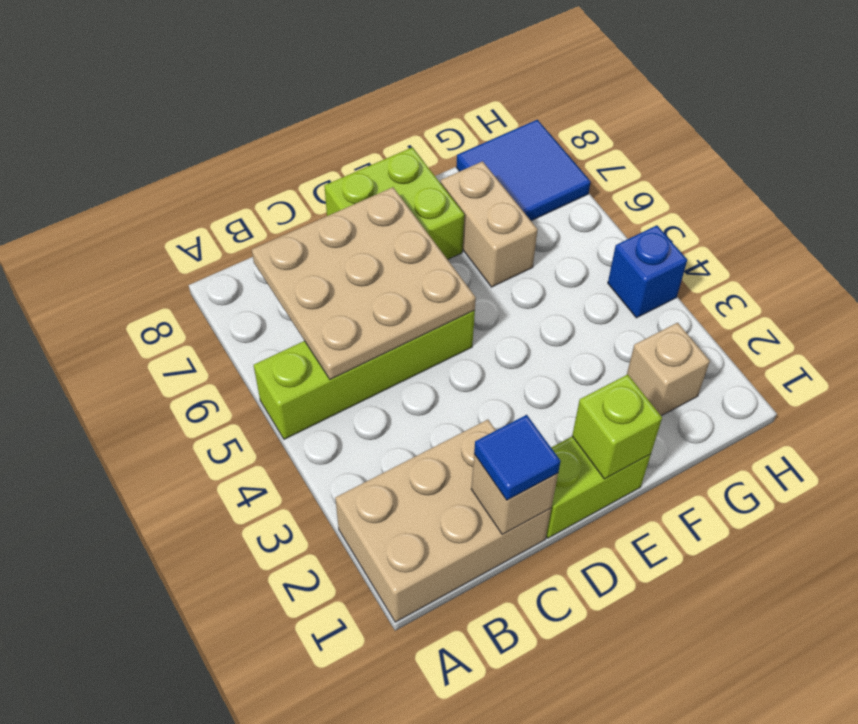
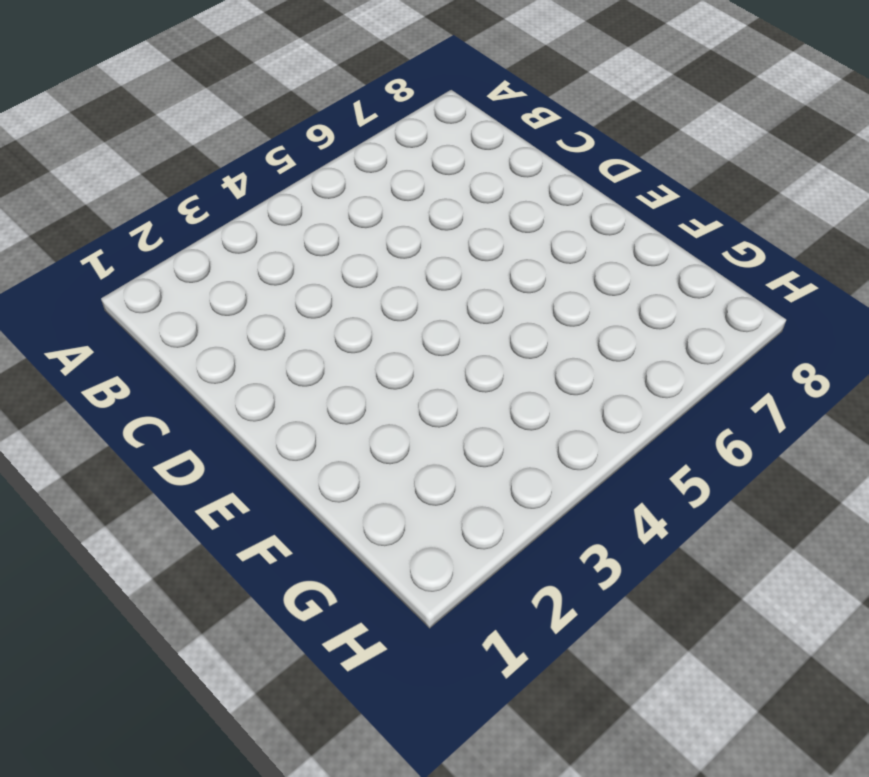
none -> tan 2x3 brick [335,420,551,622]
none -> lime 1x4 brick [254,310,475,439]
none -> lime 1x2 brick [546,437,651,538]

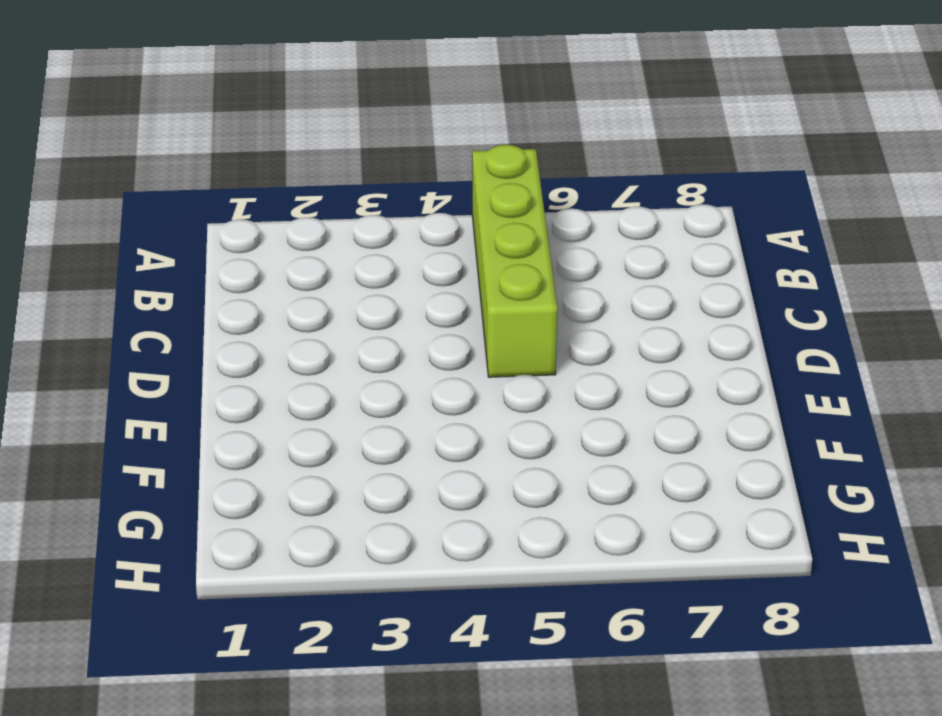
none -> tan 2x3 brick [335,420,551,622]
none -> lime 1x2 brick [546,437,651,538]
none -> lime 2x2 brick [324,147,464,260]

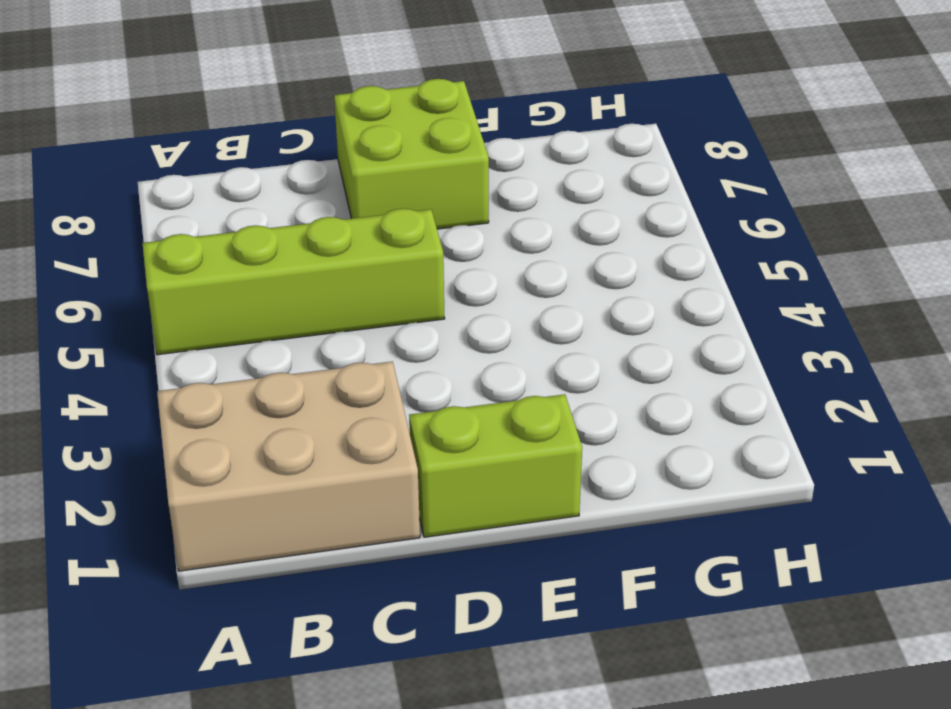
none -> tan 1x2 brick [441,161,538,287]
none -> tan 1x1 brick [627,323,710,416]
none -> blue 2x2 tile [456,120,590,221]

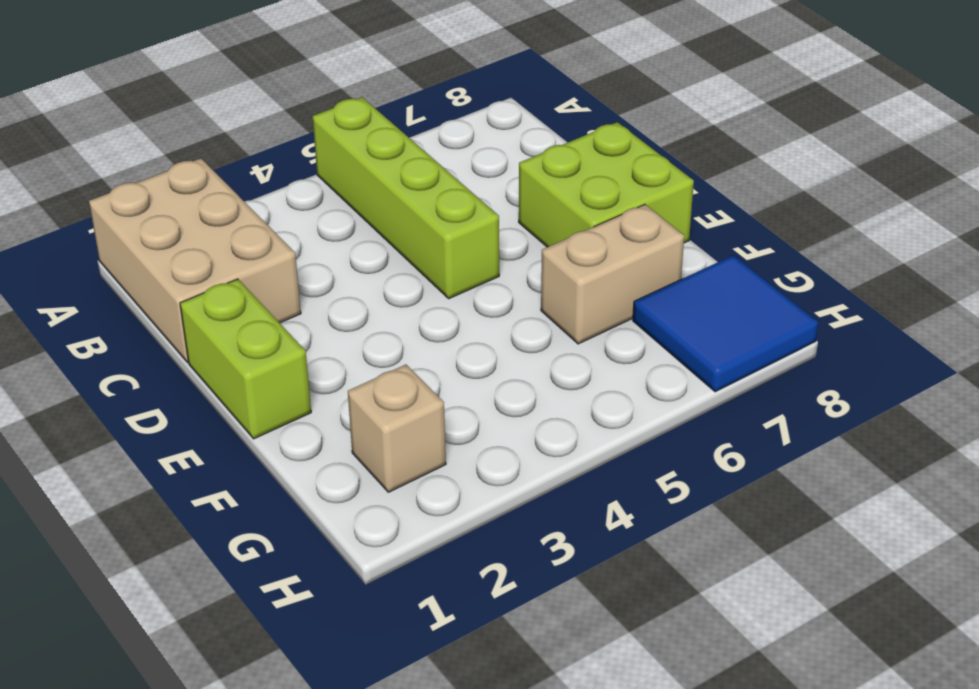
none -> blue 1x1 brick [608,225,687,318]
none -> tan 3x3 plate [252,187,476,380]
none -> tan 1x1 brick [471,454,558,534]

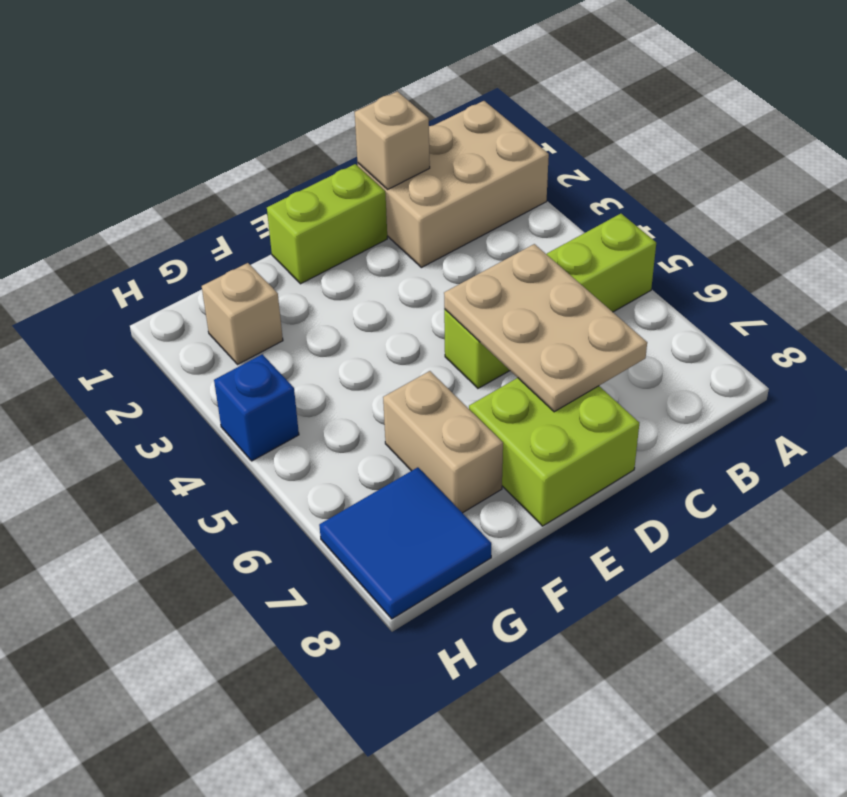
tan 2x3 plate [444,244,647,412] -> tan 3x3 plate [252,187,476,380]
none -> lime 1x1 brick [572,374,662,479]
none -> blue 1x1 tile [474,415,561,500]

